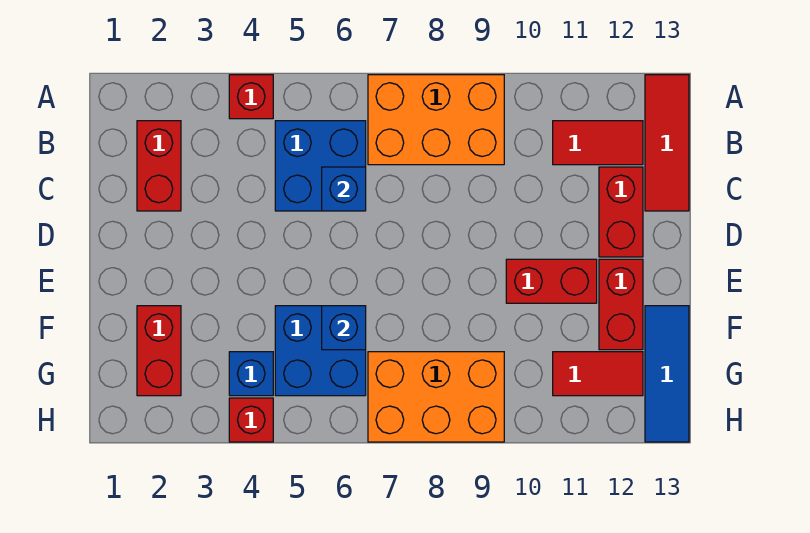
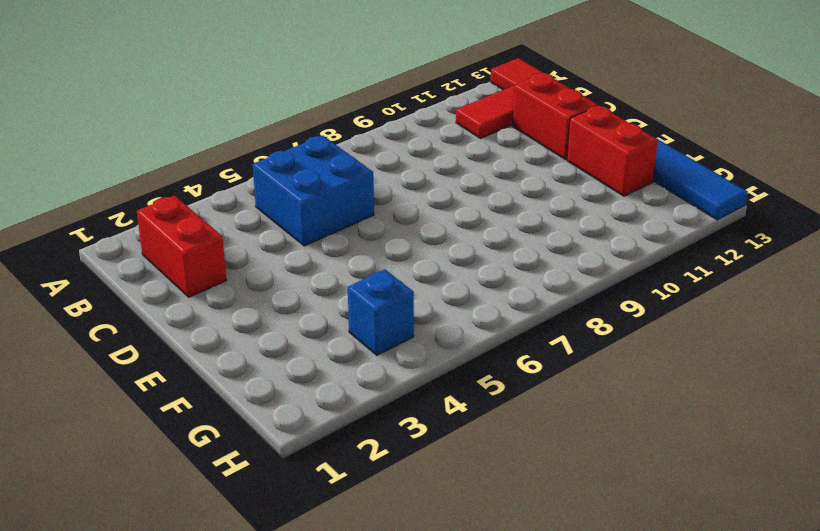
none -> red 1x1 brick [229,75,273,119]
none -> orange 2x3 brick [368,75,504,165]
none -> red 1x2 brick [506,259,597,303]

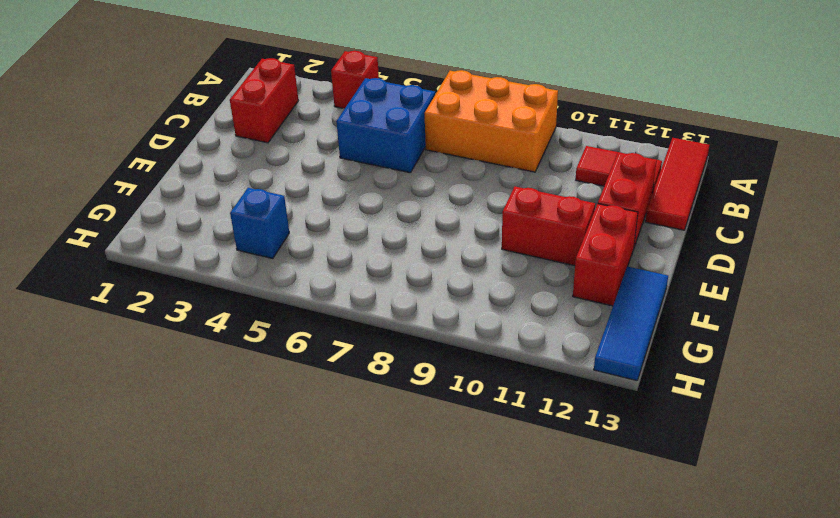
none -> red 1x2 brick [137,306,181,396]
none -> blue 2x2 brick [275,306,366,396]
none -> orange 2x3 brick [368,352,504,442]

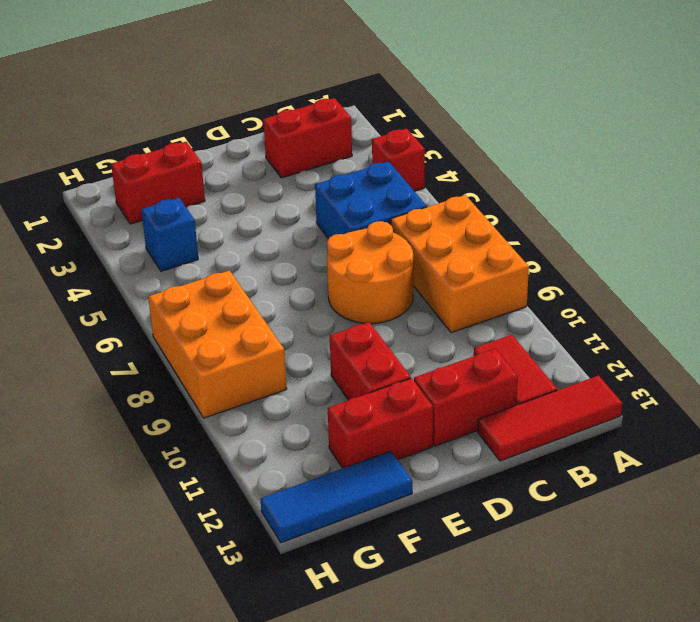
orange 2x2 round brick [327,221,413,324] -> none
none -> blue 2x2 brick [275,306,366,396]
none -> red 1x2 tile [553,352,643,396]
none -> red 1x1 brick [229,398,273,442]

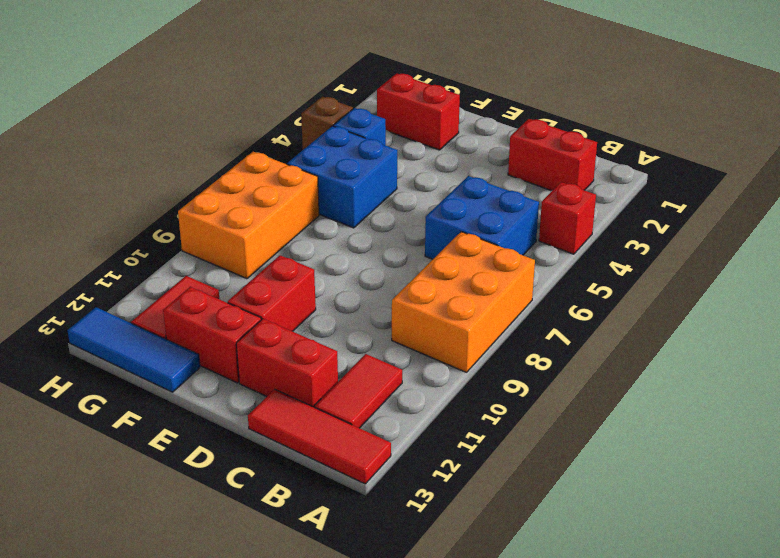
brown 1x1 brick [301,97,353,150] -> red 1x1 brick [229,398,273,442]
none -> blue 1x1 brick [322,167,366,211]
none -> blue 1x1 brick [322,306,366,350]

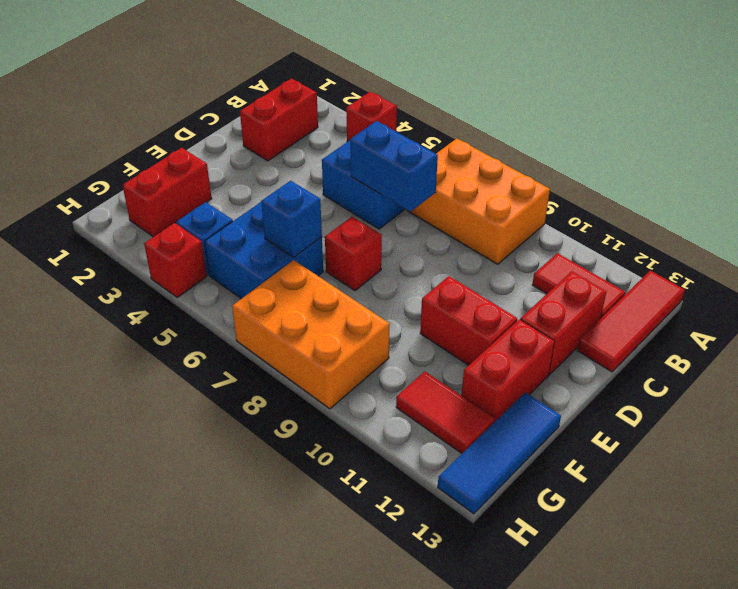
blue 1x2 brick [350,121,438,212] -> blue 1x1 brick [322,167,366,211]
red 1x1 brick [325,217,382,291] -> none

